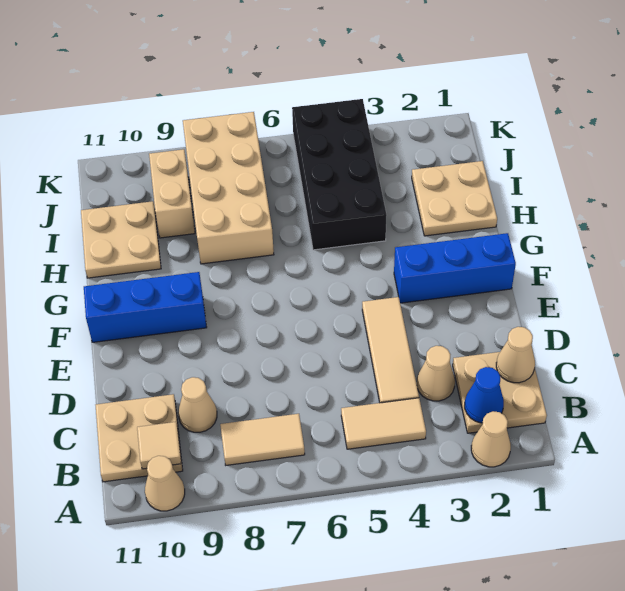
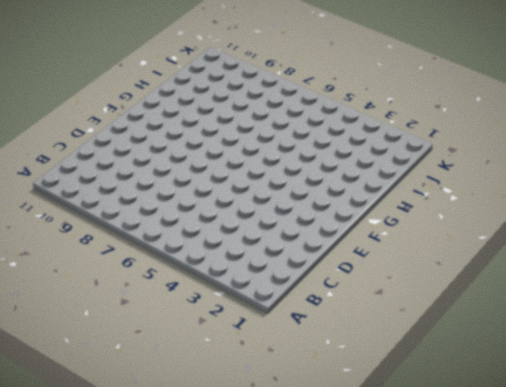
none -> tan 1x1 cone [471,411,511,467]
none -> tan 1x1 cone [145,456,185,511]
none -> tan 2x2 plate [453,352,547,433]

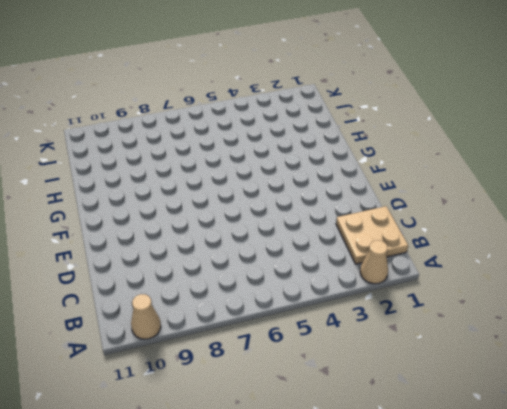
none -> tan 1x2 tile [341,398,426,449]
none -> tan 1x2 tile [220,414,305,465]
none -> tan 2x2 plate [96,394,183,482]

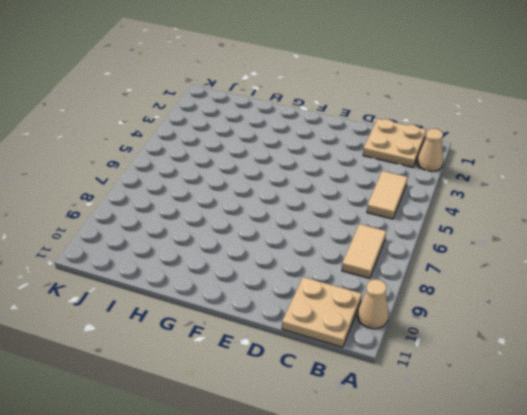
none -> tan 1x1 cone [417,346,455,401]
none -> tan 1x3 tile [362,297,419,403]
none -> tan 1x1 cone [178,377,217,432]

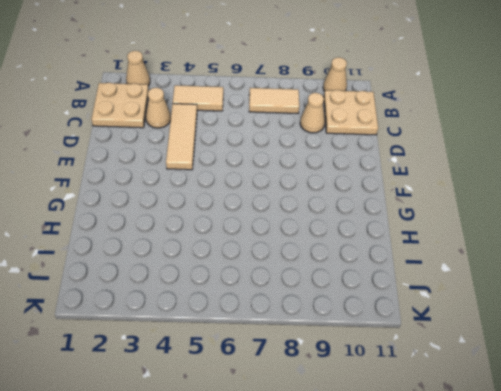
none -> blue 1x3 brick [394,233,516,303]
none -> blue 1x3 brick [84,272,207,342]
none -> tan 2x2 plate [412,161,497,236]

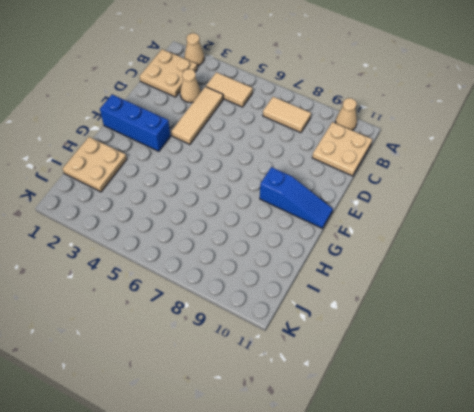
blue 1x3 slope [260,167,333,228] -> blue 1x3 brick [84,272,207,342]
none -> tan 1x1 cone [178,377,217,432]
none -> black 2x4 brick [292,99,387,250]
none -> tan 2x4 brick [183,112,274,264]

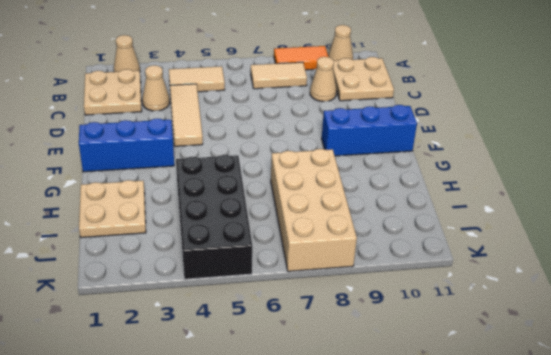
orange 1x2 tile [274,46,328,70] -> none
none -> tan 2x2 plate [81,201,161,278]
none -> tan 1x2 brick [149,149,195,238]
none -> blue 1x1 cone [465,367,504,423]

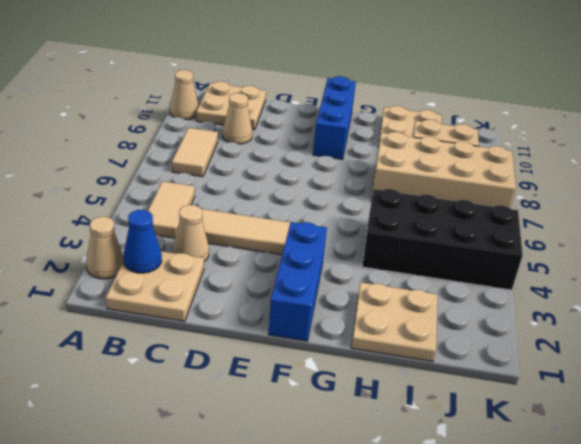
none -> tan 1x1 tile [137,422,181,469]
none -> tan 1x1 cone [496,327,535,383]

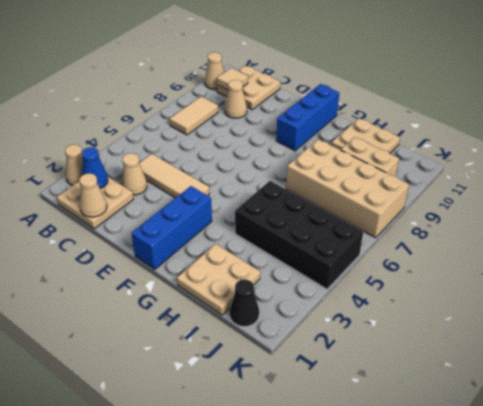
black 1x1 cone [229,279,259,327] -> none
none -> tan 1x2 tile [341,398,426,449]

